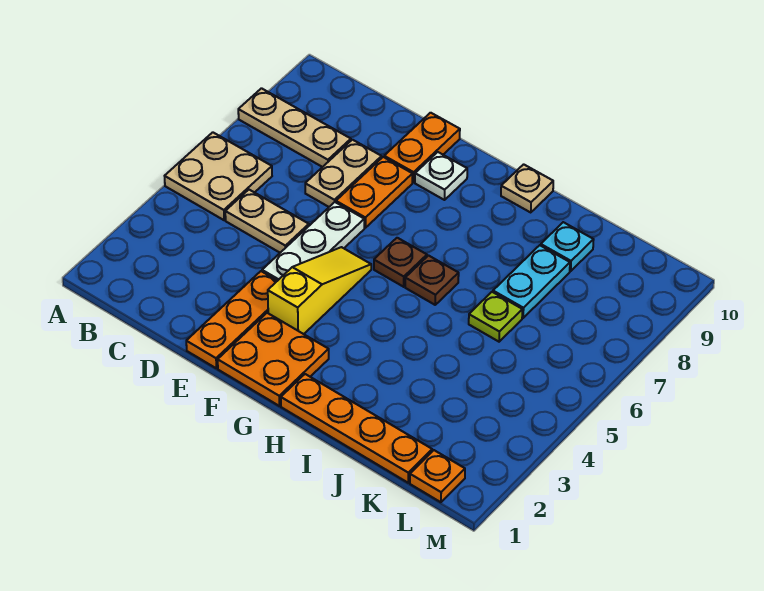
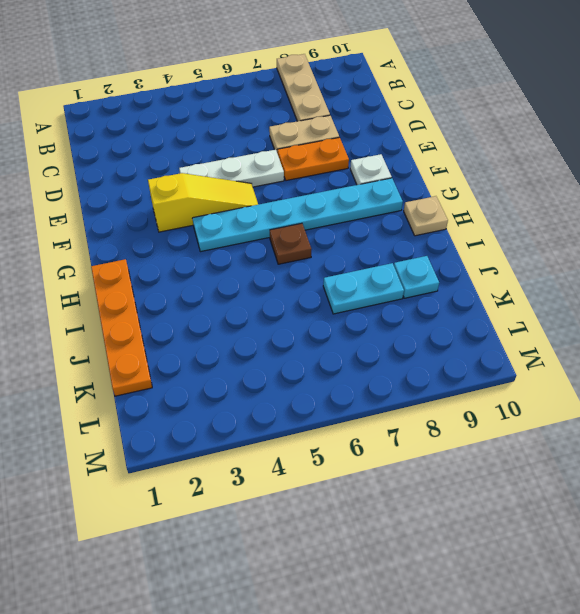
cyan 1x6 plate [193,178,403,252] -> brown 1x1 plate [374,238,427,287]
none -> tan 2x2 plate [165,132,272,220]
none -> tan 1x2 plate [225,190,309,253]
none -> orange 1x3 plate [186,271,277,368]

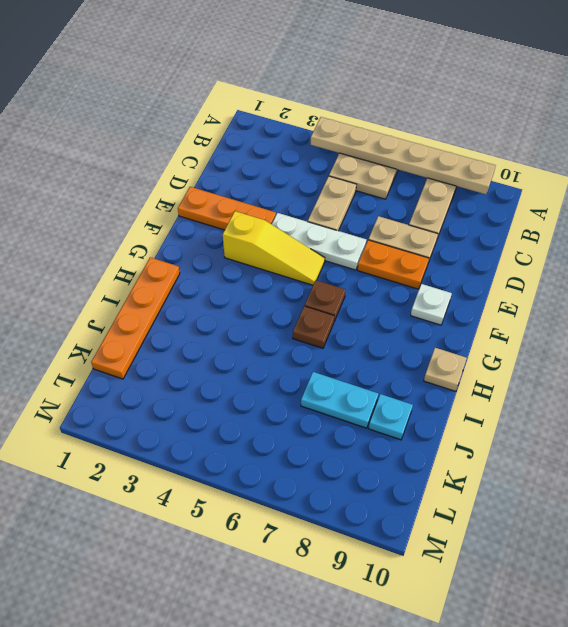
tan 1x6 plate [311,117,496,194] -> none
none -> orange 1x2 plate [384,113,460,182]
none -> orange 2x2 plate [218,313,329,406]
none -> lime 1x1 plate [469,292,522,342]

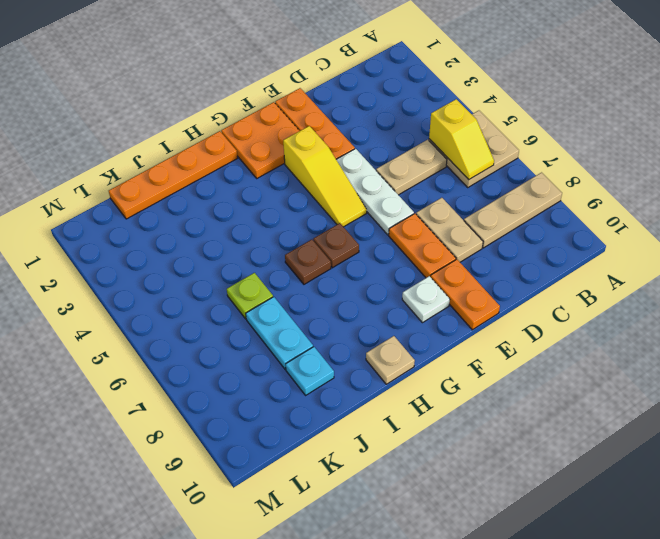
yellow 1x2 slope [429,99,494,179] -> none
none -> orange 1x1 plate [410,450,465,502]

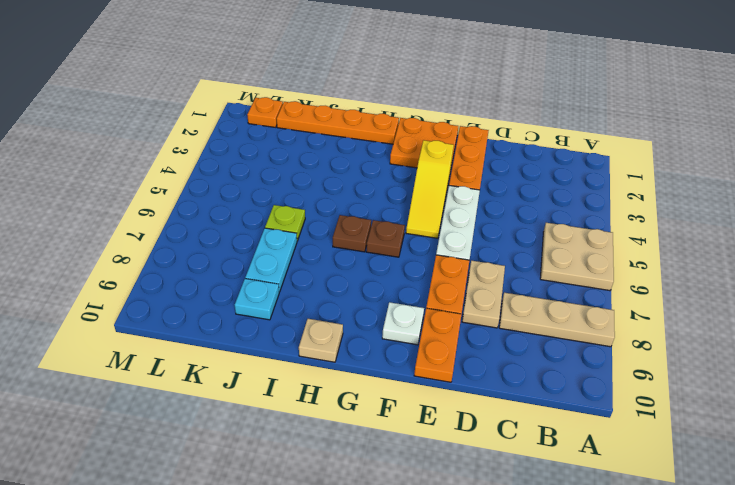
none -> tan 1x2 plate [225,190,309,253]

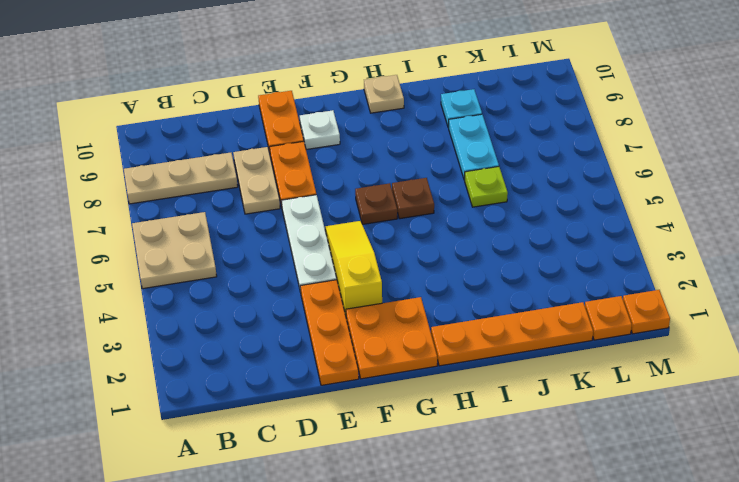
orange 1x1 plate [623,290,670,334] -> none
none -> tan 1x2 plate [225,190,309,253]

